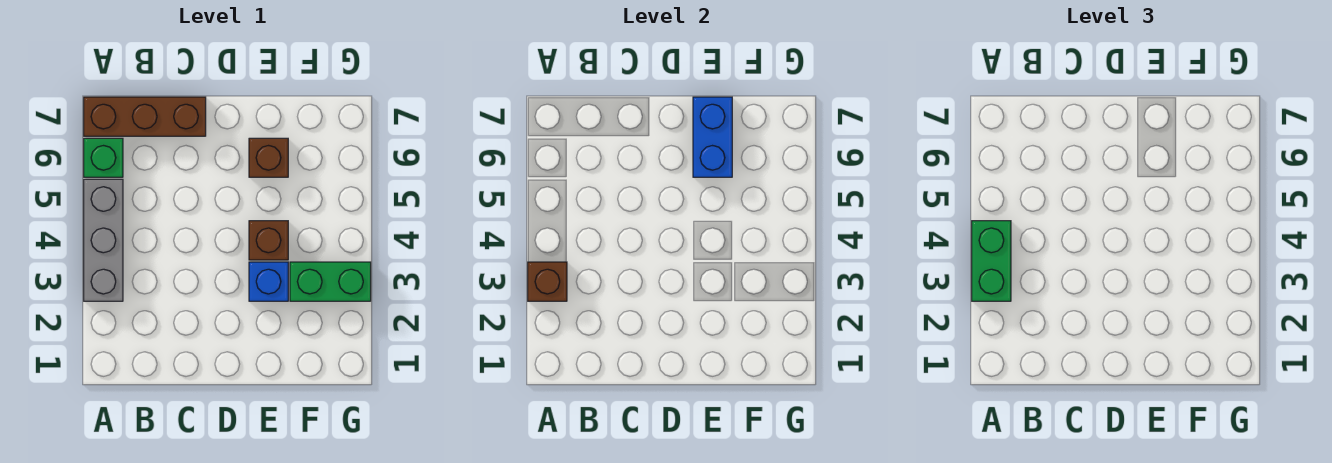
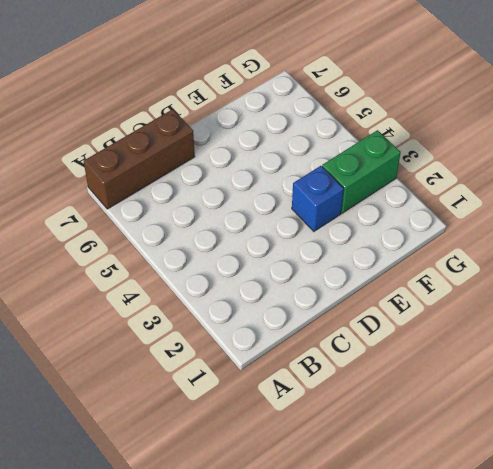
none -> grey 1x3 brick [84,179,123,301]
none -> green 1x1 brick [84,138,123,177]

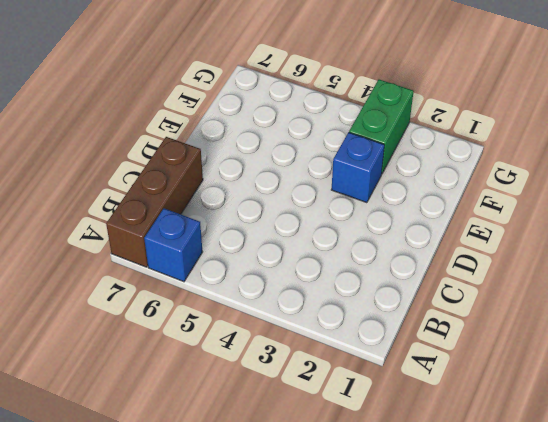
blue 1x1 brick [144,208,202,282] -> green 1x1 brick [84,138,123,177]
none -> grey 1x3 brick [84,179,123,301]
none -> brown 1x1 brick [249,221,288,260]

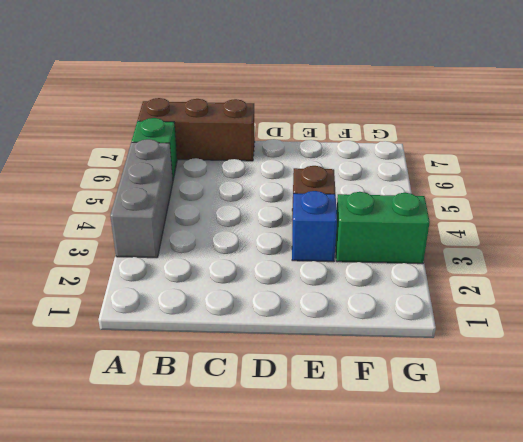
none -> brown 1x1 brick [249,138,288,177]
none -> brown 1x1 brick [528,262,567,301]

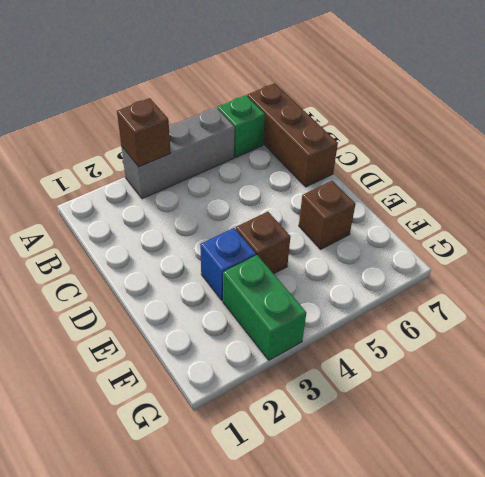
none -> blue 1x2 brick [693,97,732,177]
none -> green 1x2 brick [972,221,1011,301]

